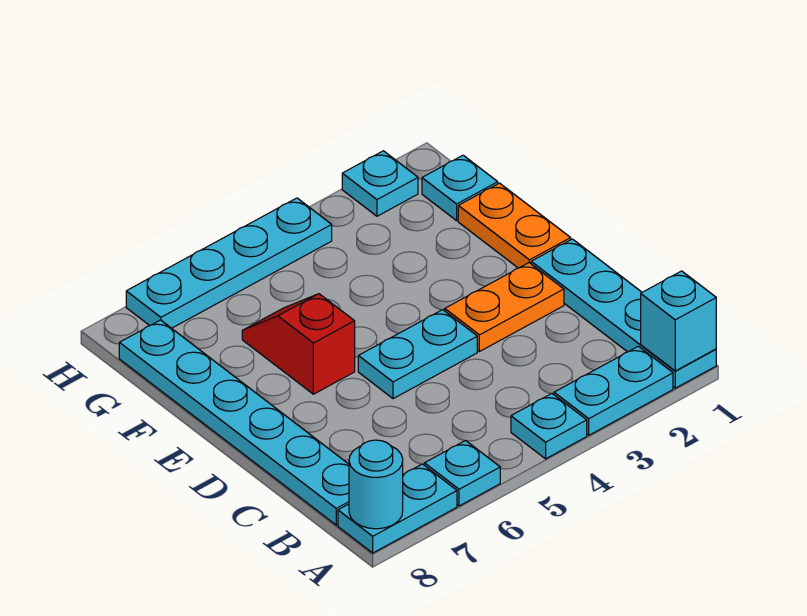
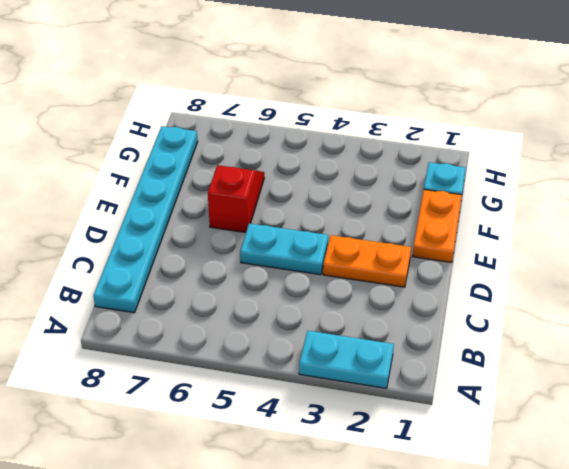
none -> cyan 1x4 plate [531,239,716,388]
none -> cyan 1x1 plate [511,394,587,459]
none -> cyan 1x1 plate [424,441,500,506]

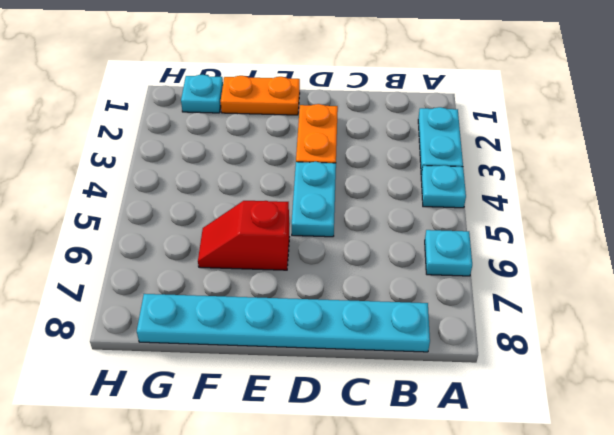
none -> cyan 1x4 plate [531,239,716,388]
none -> cyan 1x2 plate [338,464,457,553]
none -> cyan 1x1 plate [342,151,418,216]

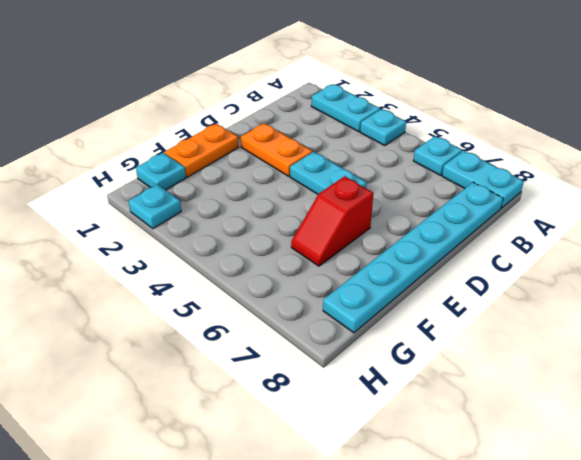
none -> cyan 1x4 plate [531,239,716,388]
none -> cyan 1x4 plate [126,198,332,328]
none -> cyan 1x1 brick [641,271,716,371]

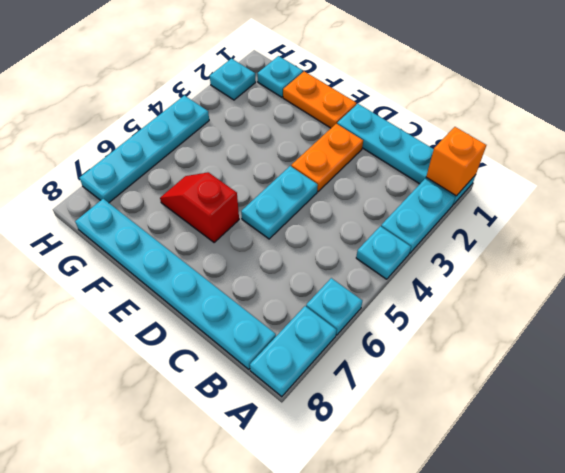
orange 1x1 brick [426,127,486,196] -> cyan 1x1 brick [641,271,716,371]
none -> cyan 1x1 round brick [349,440,403,529]

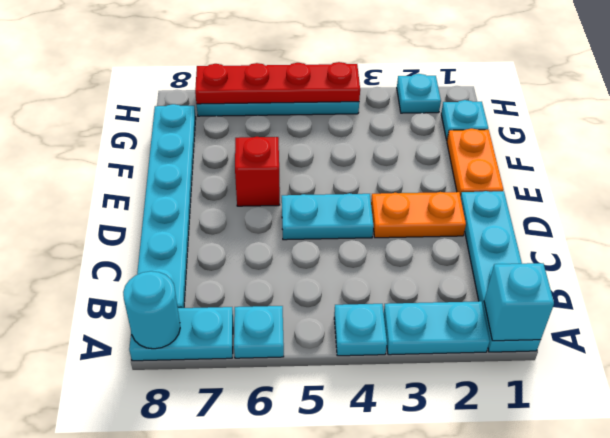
red 1x4 plate [195,62,360,104] -> none

